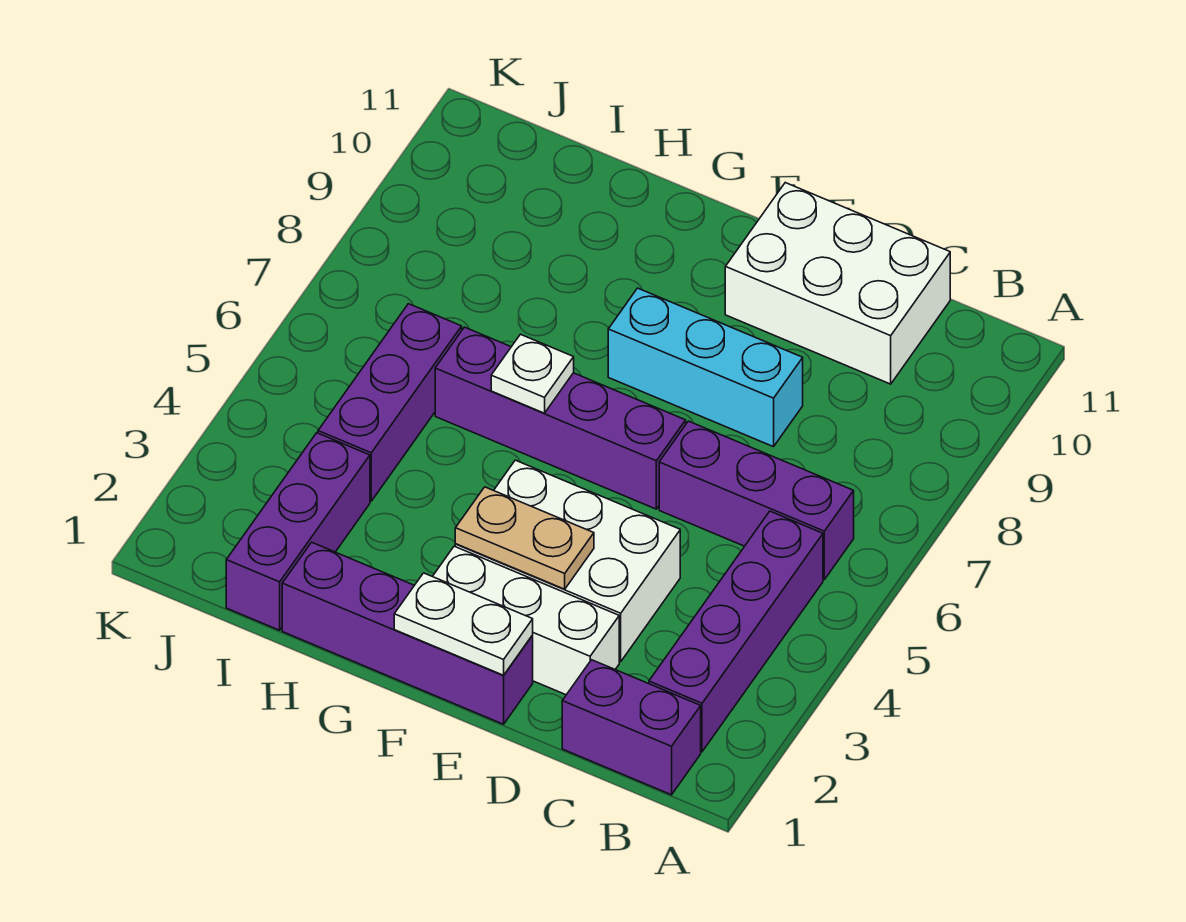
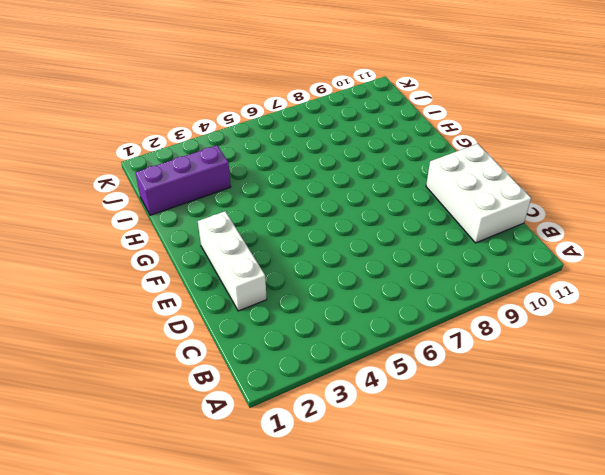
none -> purple 1x2 brick [562,660,701,795]
none -> purple 1x4 brick [649,511,823,752]
none -> purple 1x3 brick [659,421,854,579]

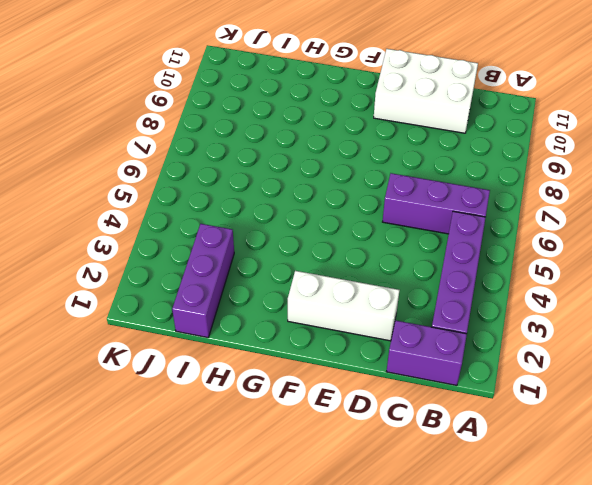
none -> white 2x3 brick [455,460,680,662]
none -> cyan 1x3 brick [608,288,803,447]
none -> purple 1x4 brick [282,542,533,724]

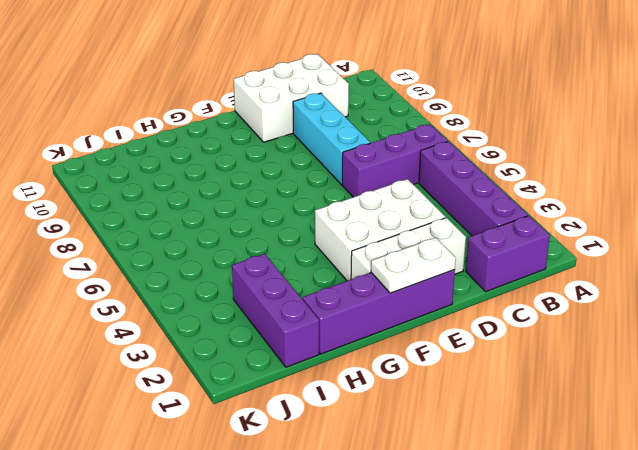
cyan 1x3 brick [293,93,370,185] -> cyan 1x3 brick turned to [608,288,803,447]
none -> purple 1x4 brick [435,327,686,509]
none -> purple 1x3 brick [318,304,462,501]
none -> tan 1x2 plate [455,487,594,589]

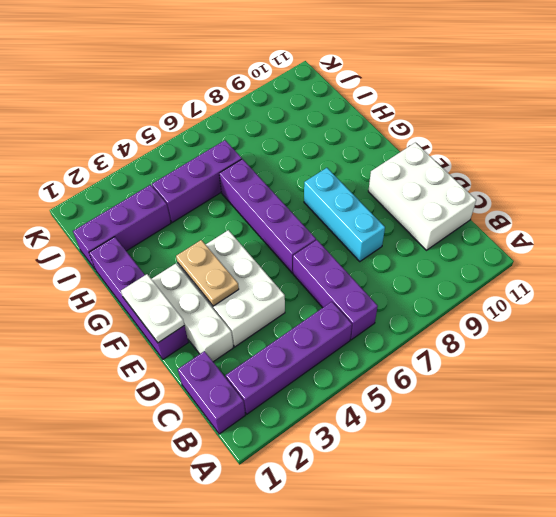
none -> white 1x1 plate [491,334,574,413]

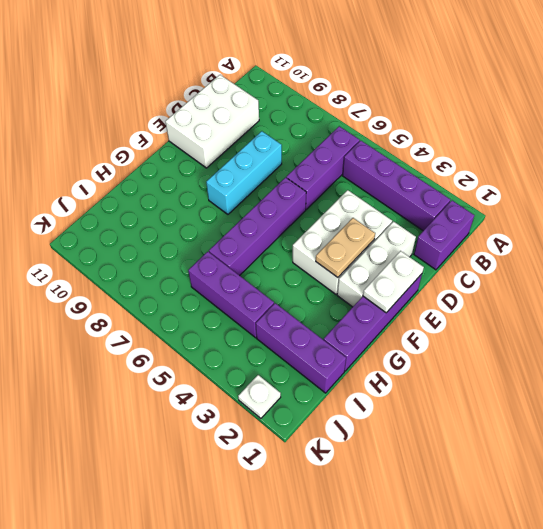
white 1x1 plate [238,375,281,418] -> white 1x1 plate moved to [491,334,574,413]

